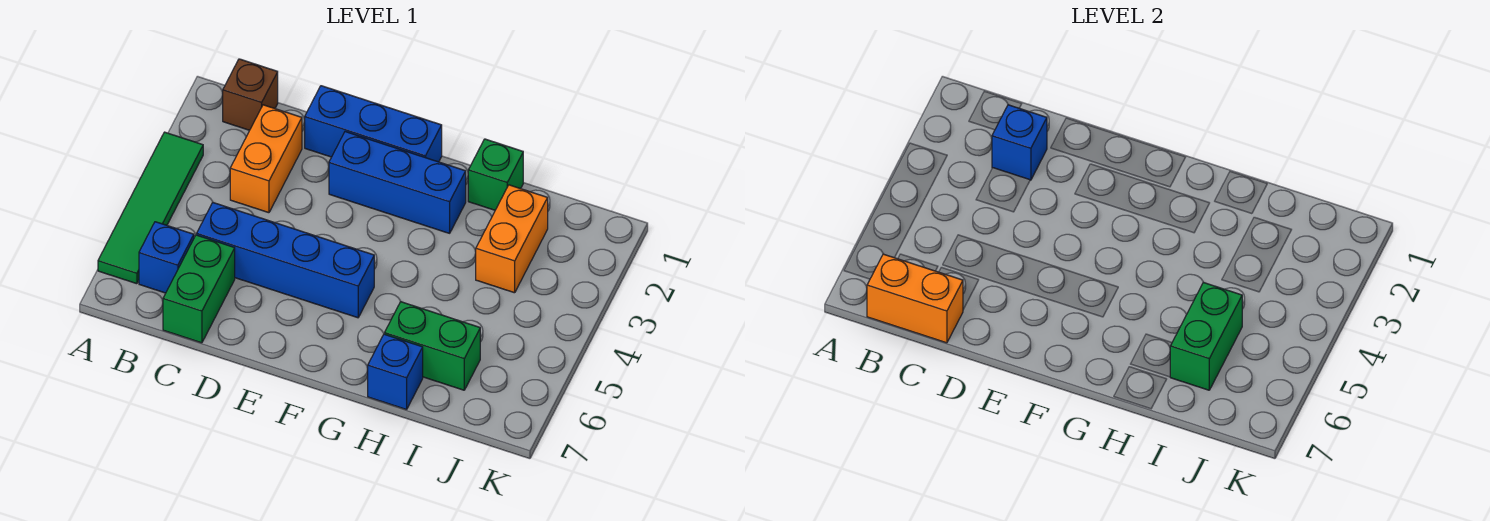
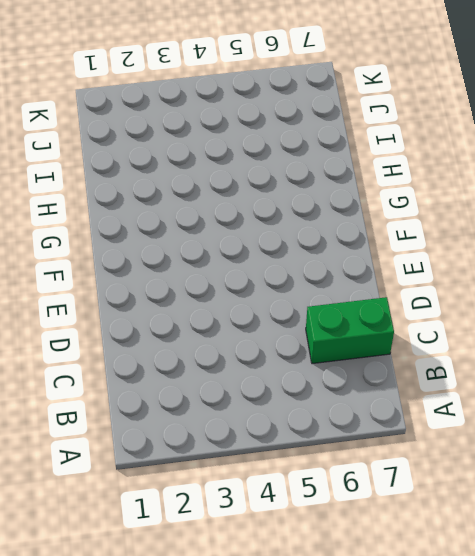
none -> green 1x4 tile [98,132,203,284]
none -> brown 1x1 brick [223,59,278,130]
none -> blue 1x1 brick [139,222,194,293]

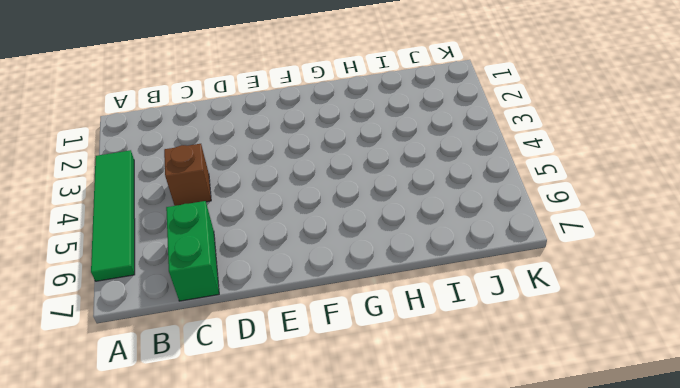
brown 1x1 brick [164,144,211,206] -> brown 1x1 brick moved to [223,59,278,130]
none -> blue 1x1 brick [139,222,194,293]
none -> orange 1x2 brick [230,105,302,213]
none -> blue 1x4 brick [197,203,374,318]

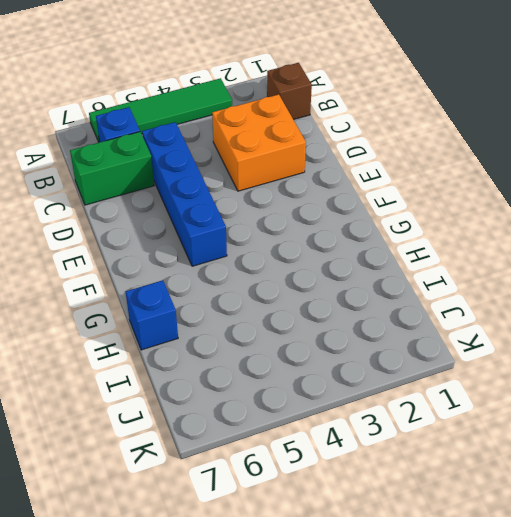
orange 2x2 brick [212,94,306,191] -> orange 1x2 brick [230,105,302,213]
none -> blue 1x3 brick [305,86,442,162]
none -> blue 1x3 brick [329,132,466,233]
none -> green 1x1 brick [468,139,523,210]

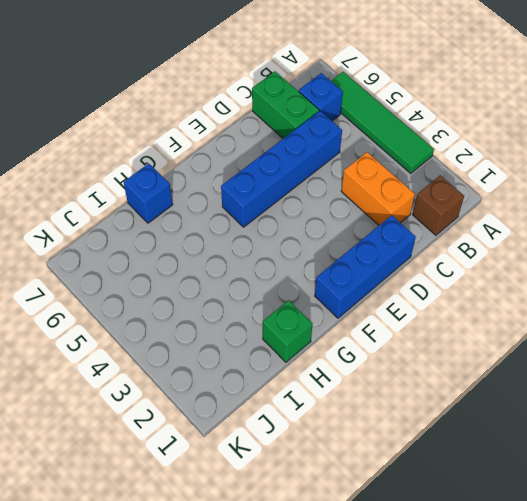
none -> blue 1x3 brick [329,132,466,233]
none -> green 1x2 brick [385,302,480,390]
none -> orange 1x2 brick [476,185,548,293]

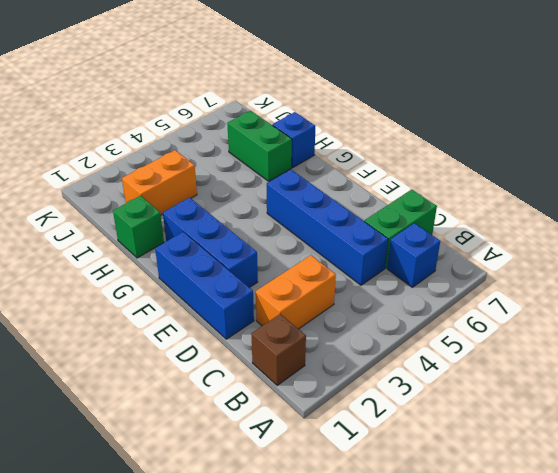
none -> green 1x4 tile [98,132,203,284]
none -> orange 1x2 brick [867,254,963,343]
none -> blue 1x1 brick [992,105,1047,180]

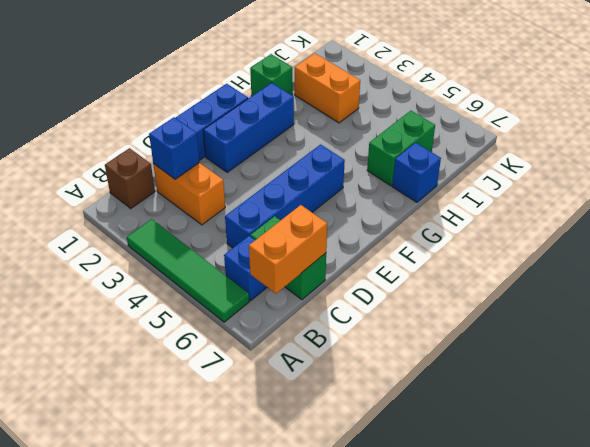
none -> green 1x2 brick [1170,282,1242,390]

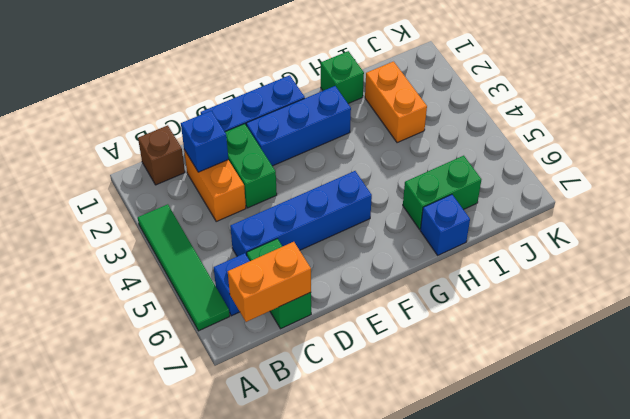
green 1x2 brick [225,124,277,208] -> green 1x2 brick moved to [1170,282,1242,390]

